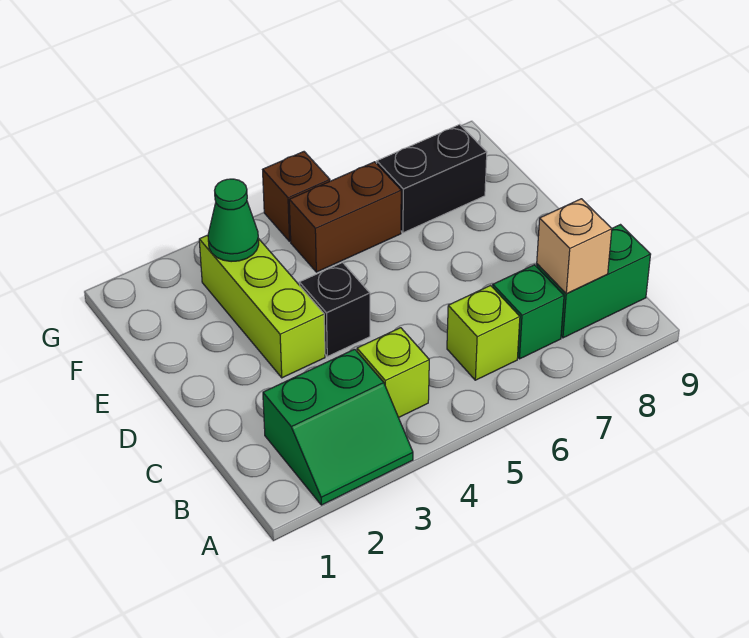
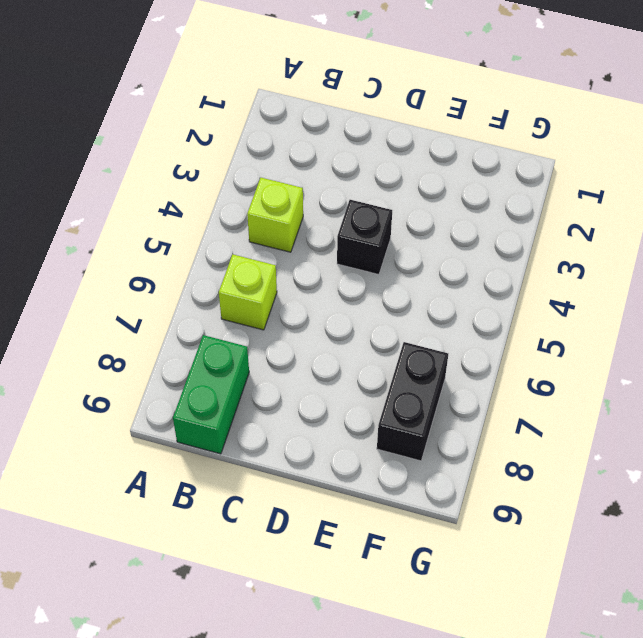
none -> green 2x2 slope [263,349,413,505]
none -> green 1x1 brick [493,265,564,359]
none -> lime 1x3 brick [199,235,325,378]

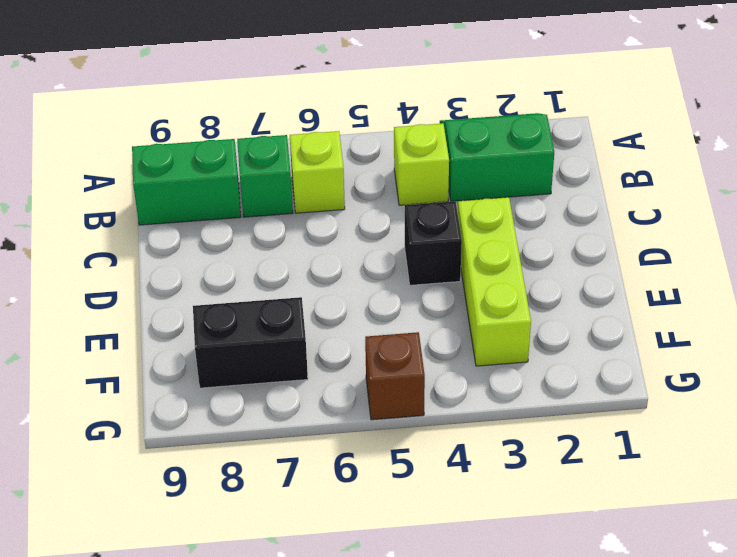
none -> brown 1x2 brick [289,162,401,272]
none -> tan 1x1 brick [537,199,612,294]
none -> green 1x1 cone [208,179,259,262]

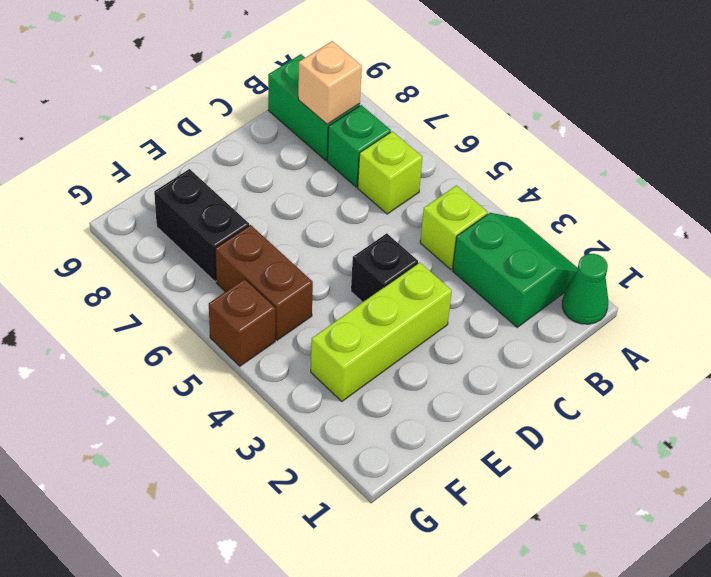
green 1x1 cone [562,254,608,324] -> green 1x1 cone moved to [208,179,259,262]

